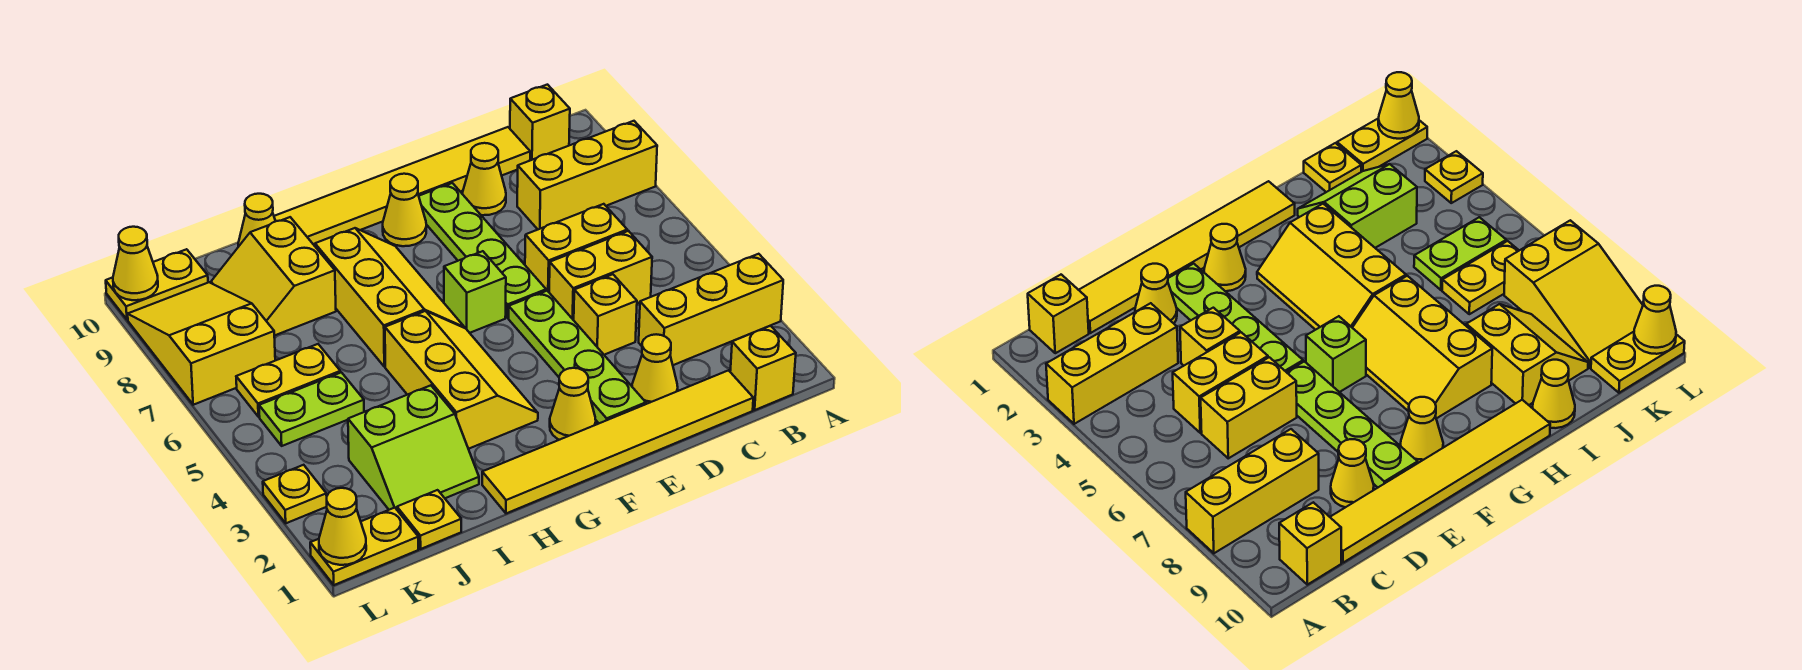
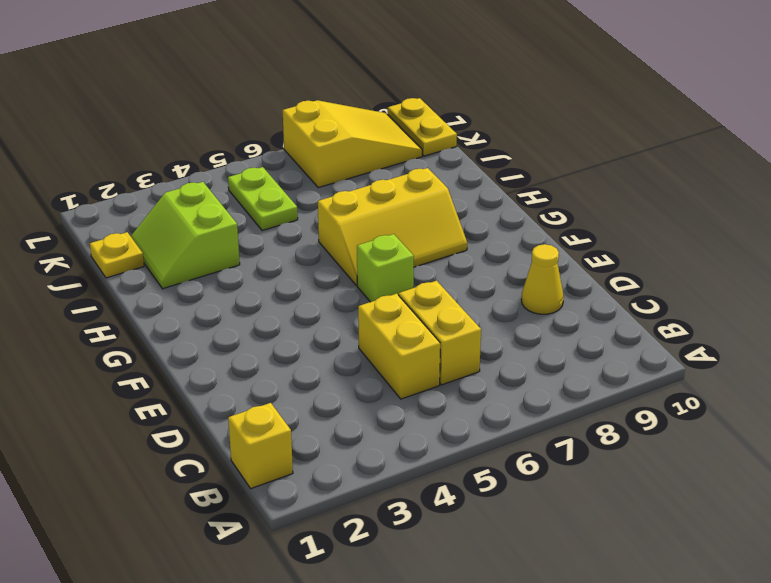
none -> yellow 1x3 brick [639,254,783,365]
none -> yellow 1x3 brick [517,121,657,229]
none -> yellow 1x1 brick [510,85,570,160]
none -> yellow 1x6 tile [482,370,753,513]

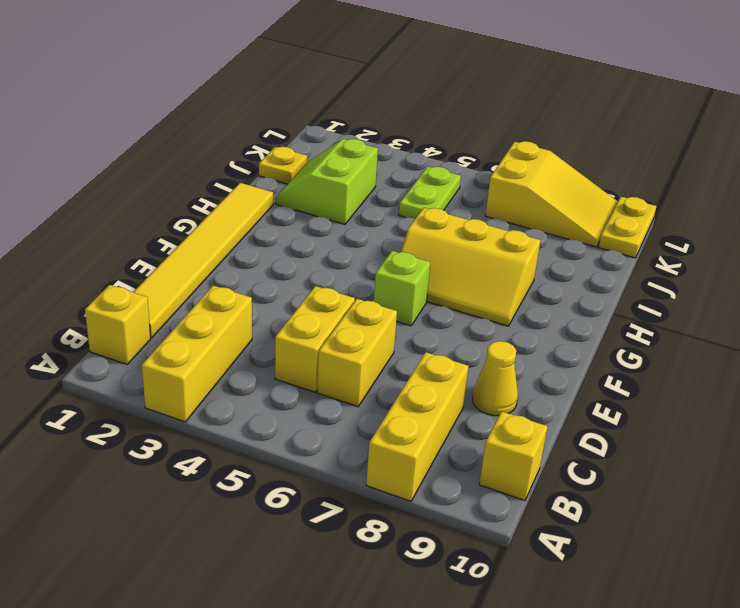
none -> yellow 1x6 tile [274,127,530,246]
none -> yellow 1x1 cone [632,334,678,404]
none -> yellow 1x1 brick [574,274,637,355]
none -> lime 1x4 plate [509,291,646,423]

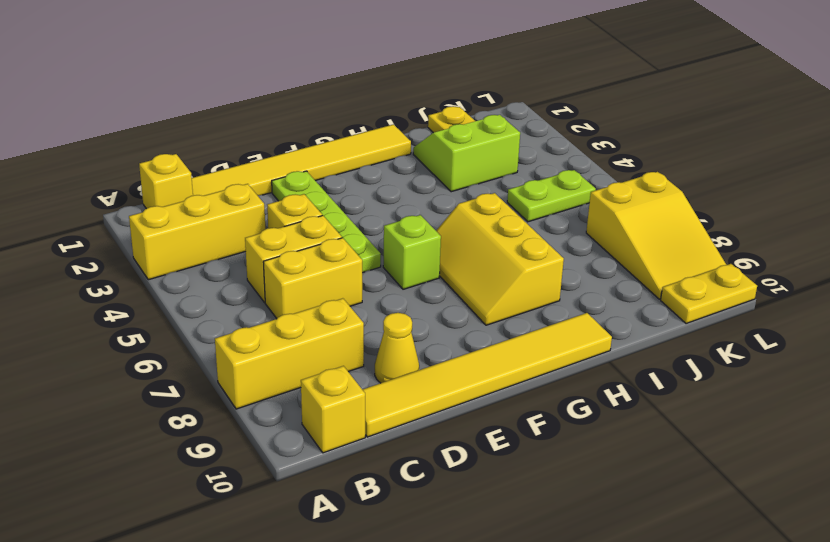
none -> yellow 1x1 cone [632,334,678,404]
none -> lime 1x4 plate [419,183,546,318]
none -> yellow 1x1 cone [550,368,596,440]
none -> yellow 1x1 cone [383,174,426,246]

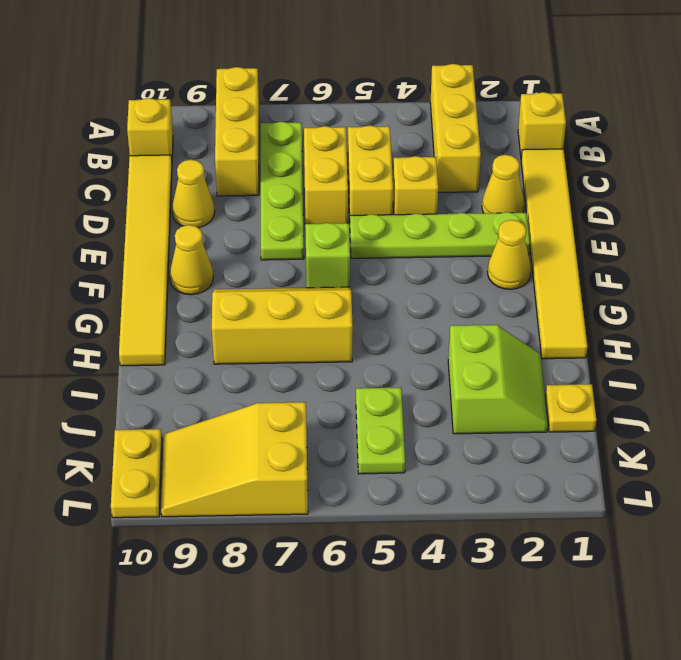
lime 1x4 plate [261,122,304,260] -> lime 1x4 plate turned to [419,183,546,318]
none -> yellow 2x3 slope [385,311,538,449]
none -> yellow 2x2 slope [211,217,336,336]
none -> yellow 1x1 cone [238,194,275,247]
none -> yellow 1x2 plate [236,344,340,417]

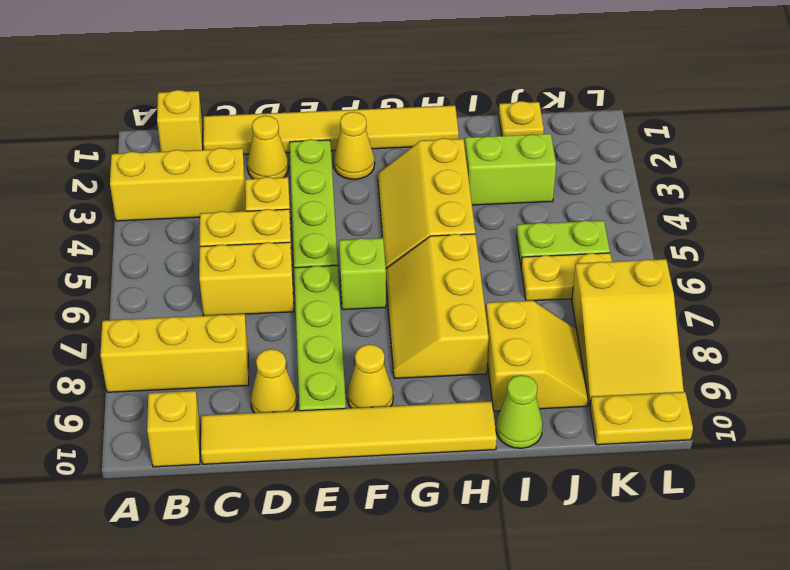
lime 1x1 cone [496,375,543,448] -> yellow 1x1 cone [238,194,275,247]
none -> yellow 1x2 plate [310,507,418,585]
none -> yellow 1x1 plate [263,465,327,523]
none -> yellow 1x1 cone [319,488,366,565]
none -> yellow 1x1 cone [113,227,158,300]

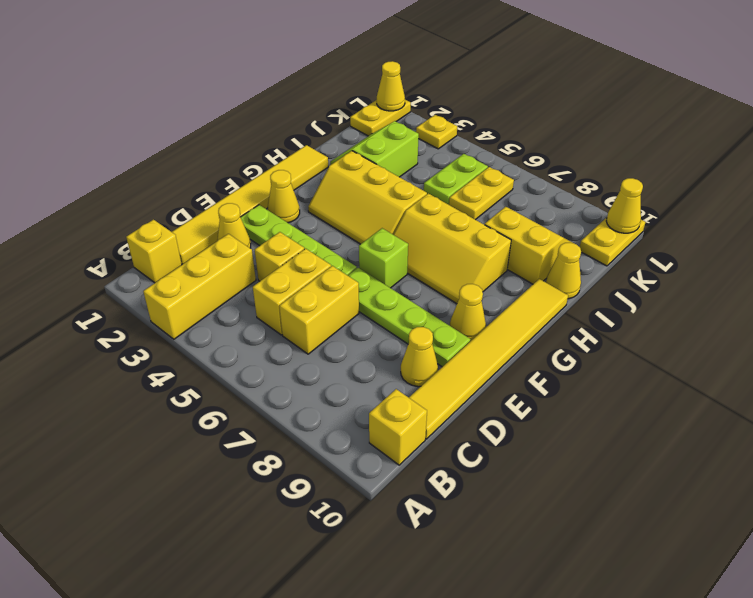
none -> yellow 1x3 brick [517,121,657,229]
none -> yellow 1x1 plate [397,490,461,549]
none -> yellow 2x3 slope [128,282,275,405]

